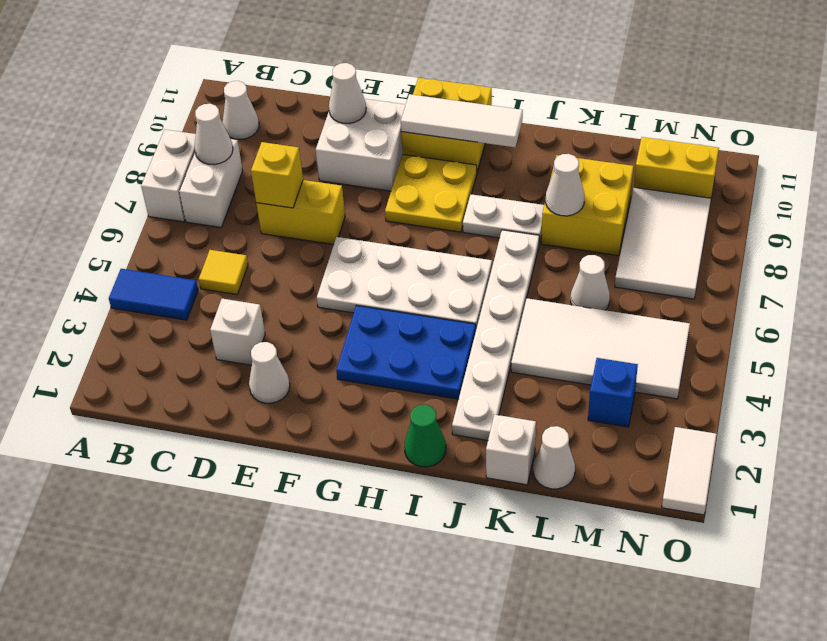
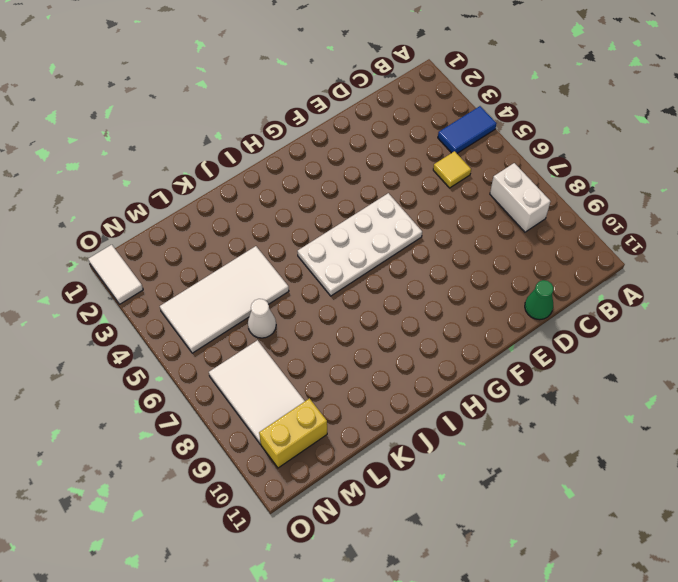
green 1x1 cone [525,280,554,320] -> green 1x1 cone moved to [404,405,446,467]
none -> white 1x2 brick [141,130,196,222]
none -> white 1x1 cone [222,81,259,139]
none -> white 1x1 brick [210,299,265,365]
none -> yellow 1x2 brick [256,180,345,245]

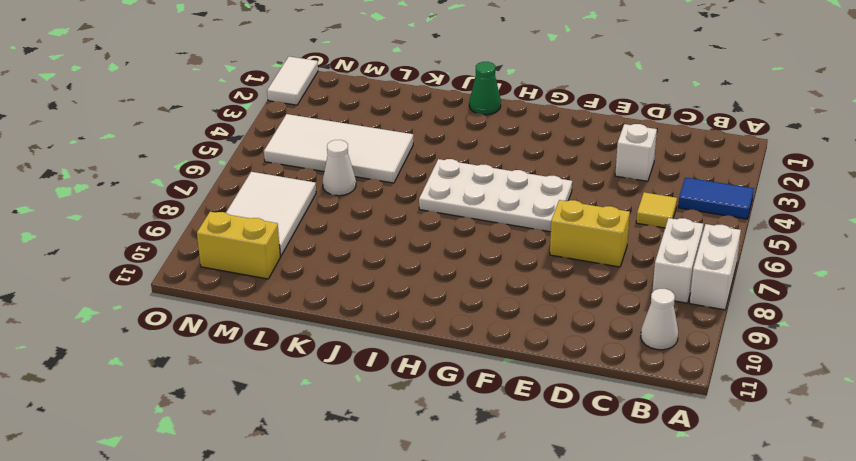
none -> white 1x1 cone [249,342,290,403]
none -> white 2x2 brick [316,99,405,191]
none -> blue 2x3 plate [336,305,476,399]
none -> yellow 2x2 plate [385,154,477,232]

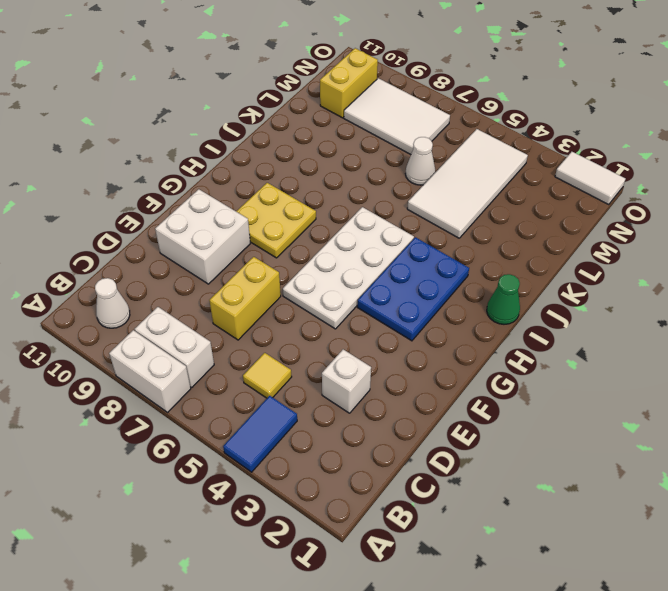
none -> white 1x1 cone [249,342,290,403]
none -> yellow 2x2 brick [401,78,492,172]
none -> white 1x2 plate [463,194,544,244]
none -> white 1x6 plate [452,230,539,440]

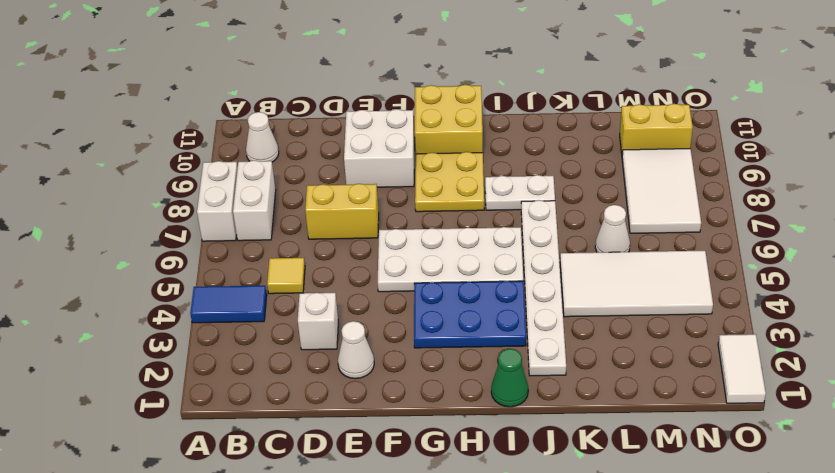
none -> white 1x1 brick [486,415,536,485]
none -> yellow 2x2 brick [541,155,634,256]
none -> white 1x1 cone [533,426,575,489]
none -> blue 1x1 brick [588,358,638,427]

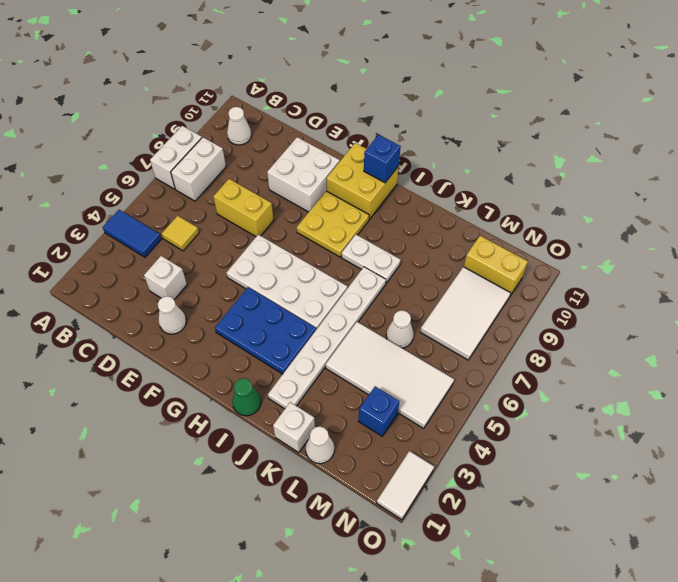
blue 1x1 brick [364,135,401,183] -> none
none -> yellow 2x2 brick [541,155,634,256]
none -> white 1x1 cone [194,104,233,165]
none -> yellow 1x1 brick [251,142,303,208]
none -> white 1x1 cone [329,63,366,123]

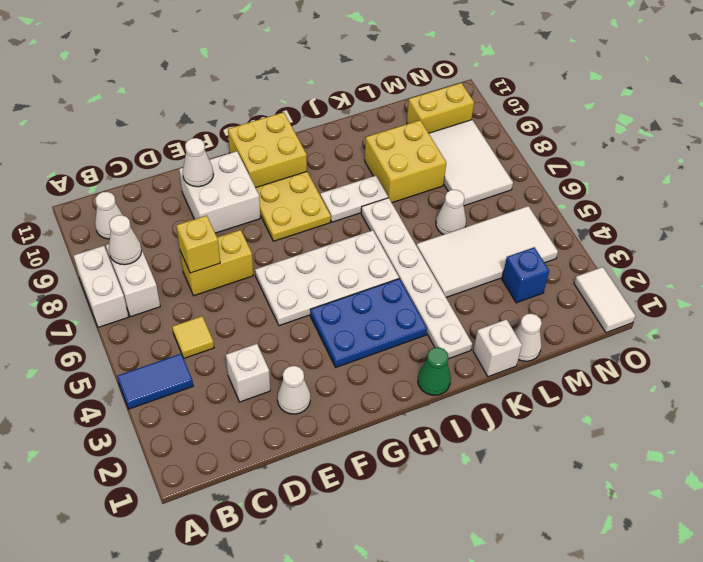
none -> white 1x3 tile [401,94,523,147]
none -> white 1x1 cone [546,154,584,216]

